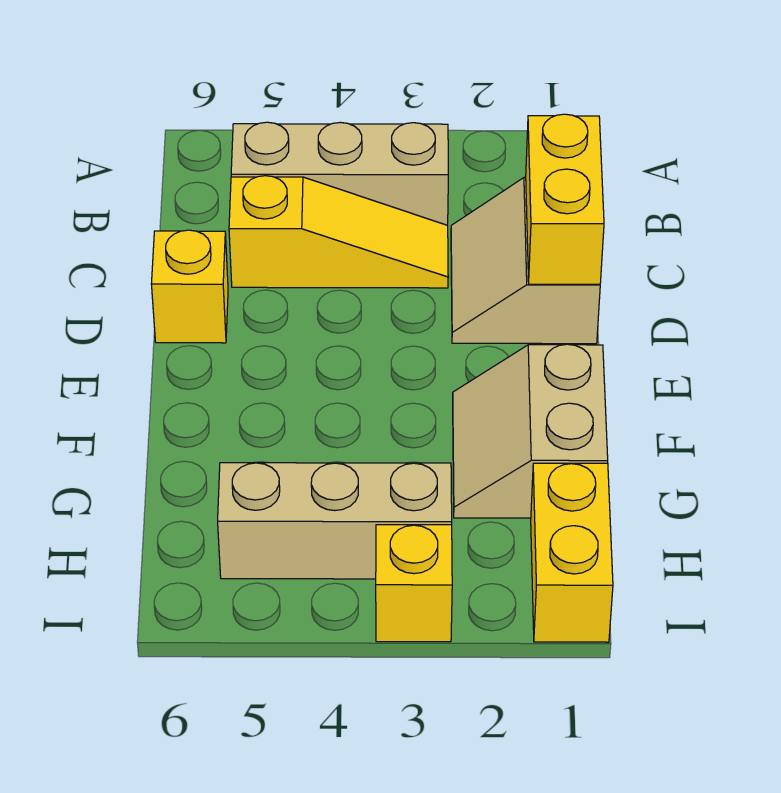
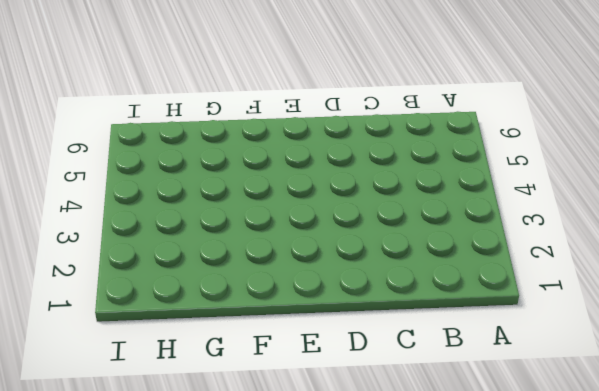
none -> tan 1x3 brick [231,122,448,225]
none -> tan 2x2 slope [451,177,600,344]

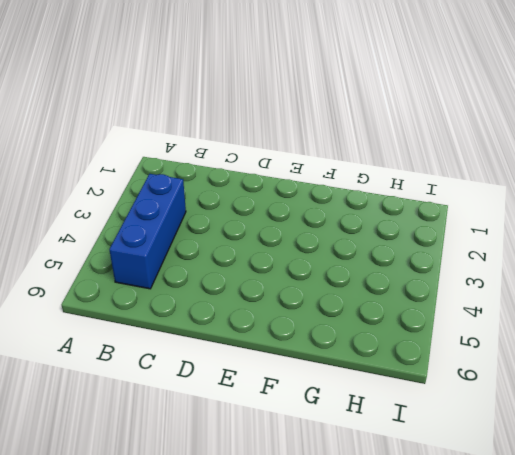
blue 1x3 brick [109,174,186,289] -> tan 1x3 brick [231,122,448,225]
none -> tan 2x2 slope [451,177,600,344]
none -> yellow 1x3 slope [229,176,448,288]

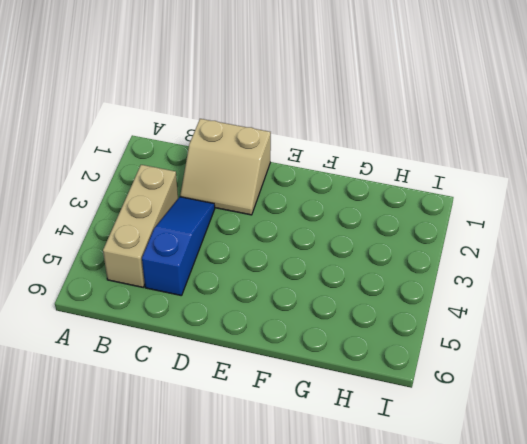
blue 1x3 slope [142,197,215,296] -> yellow 1x3 slope [229,176,448,288]
none -> yellow 1x1 brick [151,230,228,343]
none -> tan 2x2 slope [453,344,608,518]

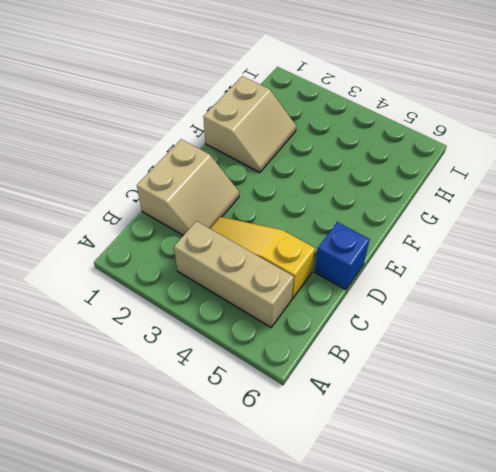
blue 1x1 brick [314,222,370,290] -> yellow 1x1 brick [151,230,228,343]
none -> yellow 1x2 brick [531,463,613,642]
none -> tan 1x3 brick [218,463,452,579]

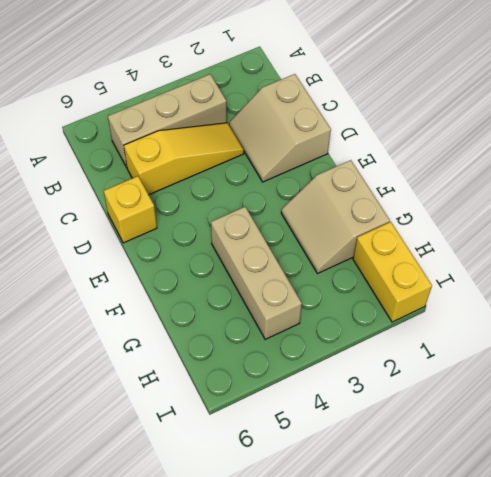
tan 1x3 brick [211,207,302,339] -> tan 1x3 brick turned to [218,463,452,579]
none -> yellow 1x1 brick [376,525,452,642]
none -> yellow 1x2 brick [526,114,604,284]

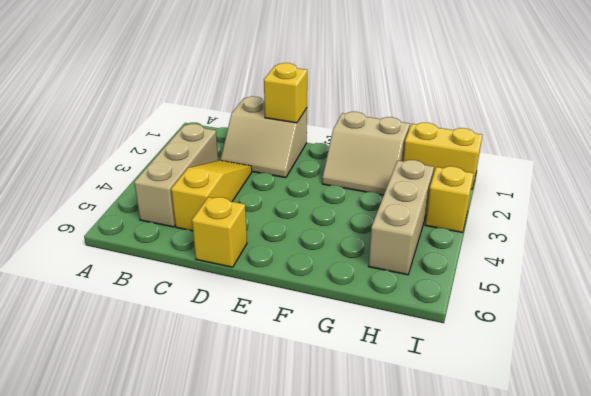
yellow 1x1 brick [264,63,307,123] -> yellow 1x2 brick [526,114,604,284]

